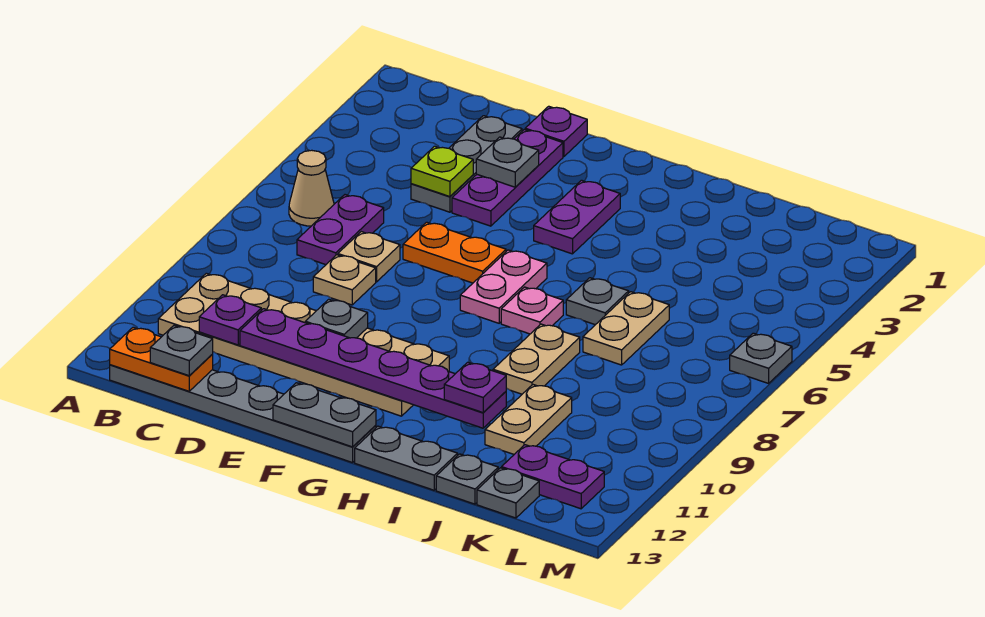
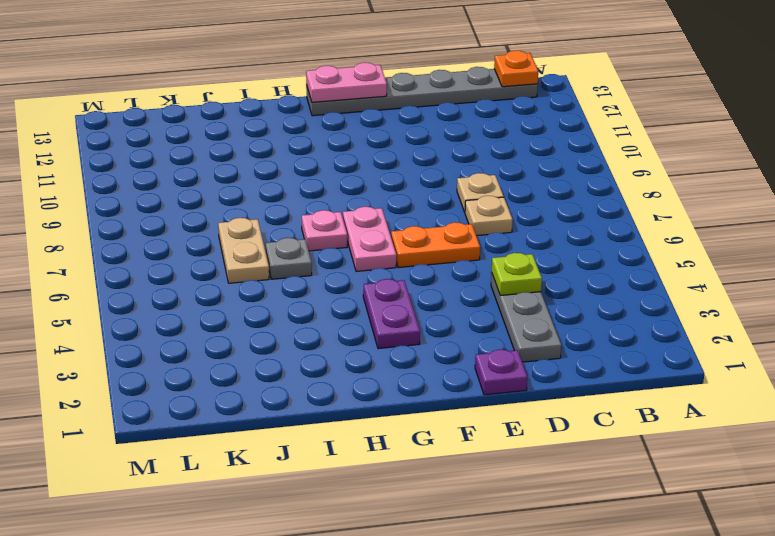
orange 1x1 plate [494,51,538,87] -> orange 1x2 plate [110,327,213,391]
pink 1x2 plate [306,63,387,102] -> grey 1x2 plate [273,383,376,447]
none -> tan 1x1 cone [289,150,334,226]
none -> tan 2x6 plate [158,273,449,416]
none -> purple 1x2 plate [297,195,384,265]
none -> purple 1x3 plate [452,130,563,226]

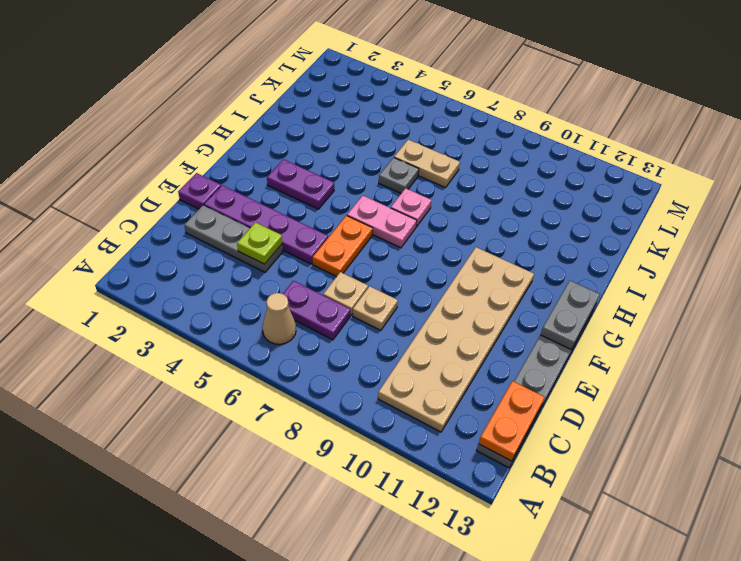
purple 1x4 plate [204,185,328,264] -> purple 1x3 plate [452,130,563,226]
none -> grey 1x2 plate [355,426,458,490]
none -> tan 1x2 plate [493,324,580,394]
none -> tan 1x2 plate [485,385,572,454]
none -> grey 1x1 plate [436,454,498,504]

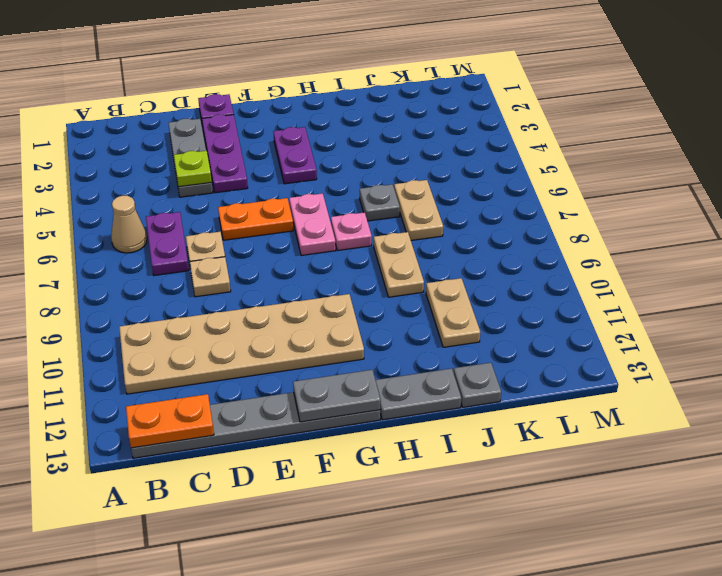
none -> purple 1x2 plate [502,445,604,509]
none -> grey 1x1 plate [477,468,539,518]
none -> grey 1x1 plate [730,333,792,383]
none -> purple 1x1 plate [199,295,261,345]

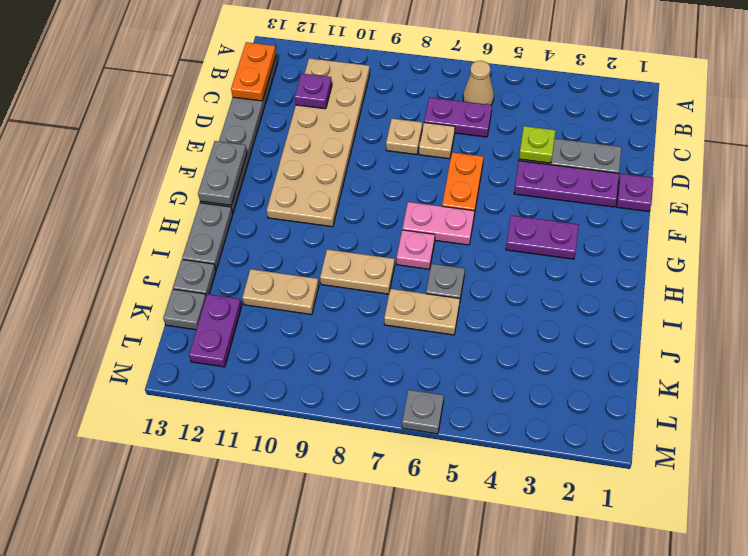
none -> purple 1x6 plate [240,309,506,428]
none -> grey 1x1 plate [476,137,539,187]
none -> grey 1x1 plate [305,299,368,338]
none -> grey 1x1 plate [150,326,213,376]

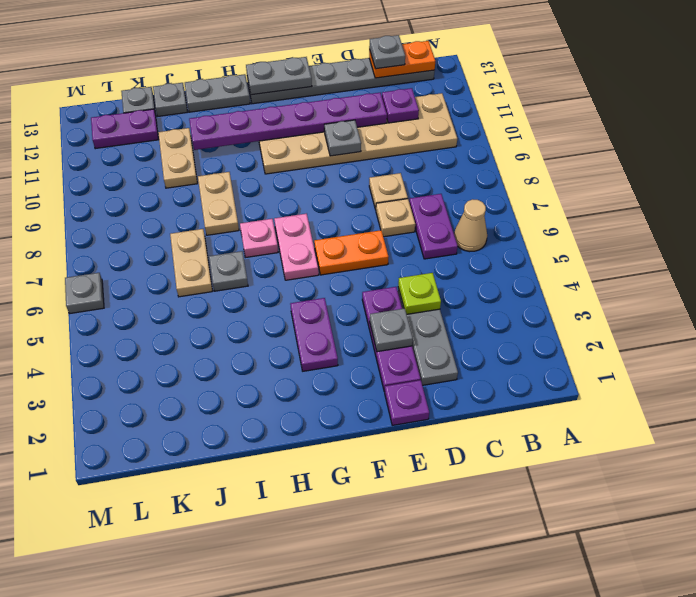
none -> purple 1x1 plate [444,362,506,413]

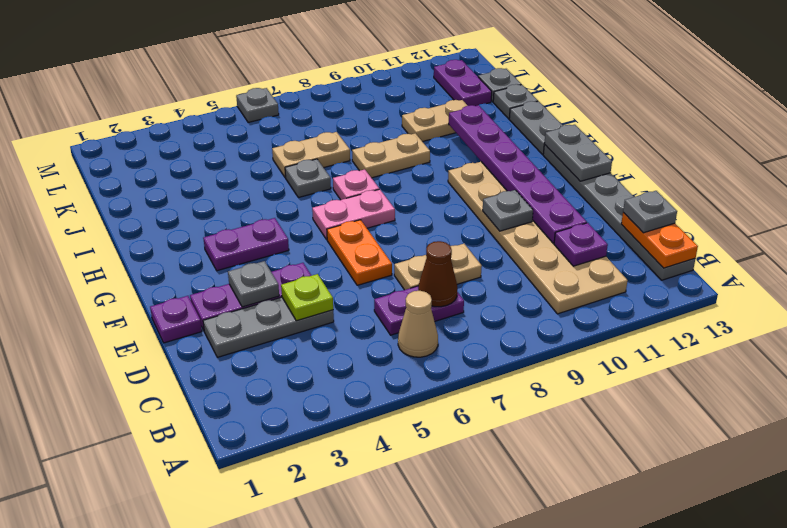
brown 1x1 cone [418,241,457,307] -> none
none -> purple 1x1 plate [444,362,506,413]

